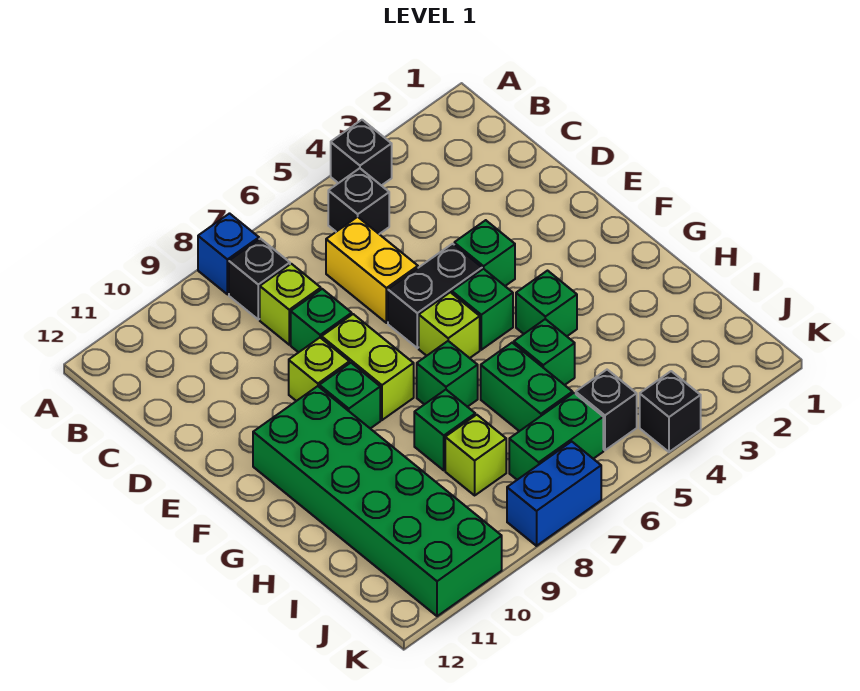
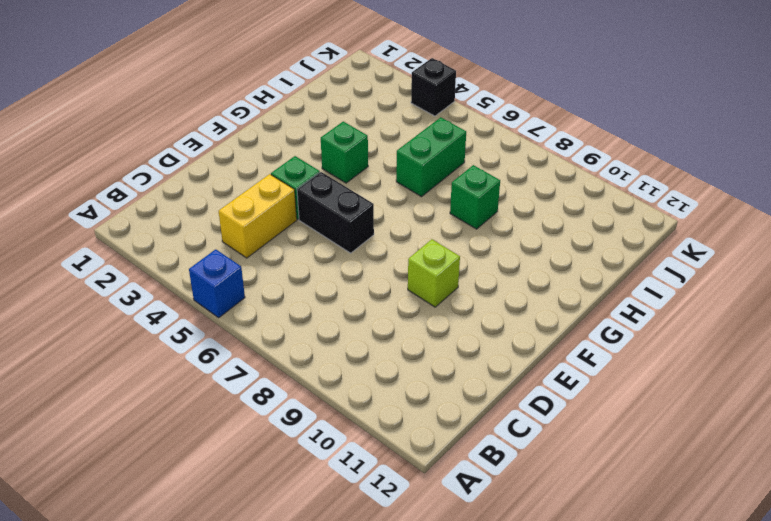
blue 1x1 brick [189,249,245,318] -> blue 1x1 brick moved to [198,214,259,294]
yellow 1x2 brick [219,174,297,258] -> yellow 1x2 brick moved to [326,217,418,323]
none -> black 1x1 brick [331,120,392,186]
none -> black 1x1 brick [328,168,389,234]
none -> black 1x1 brick [229,239,290,319]

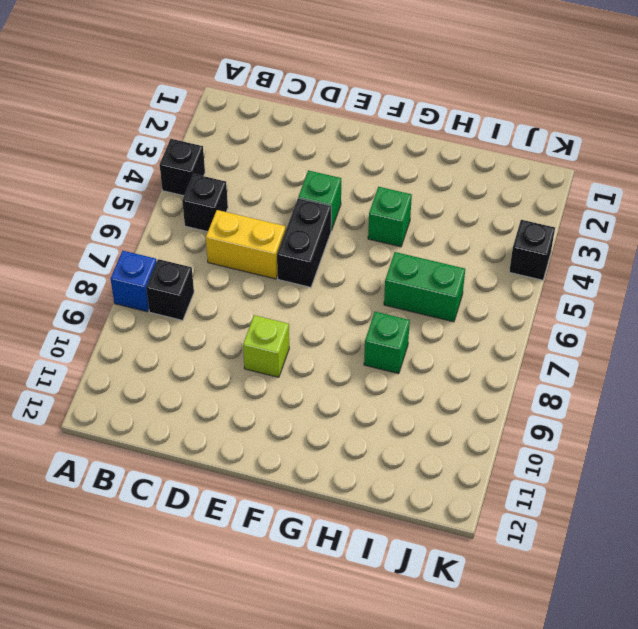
none -> lime 1x1 brick [260,264,321,345]
none -> green 1x1 brick [291,289,352,352]
none -> lime 1x2 brick [322,314,414,420]

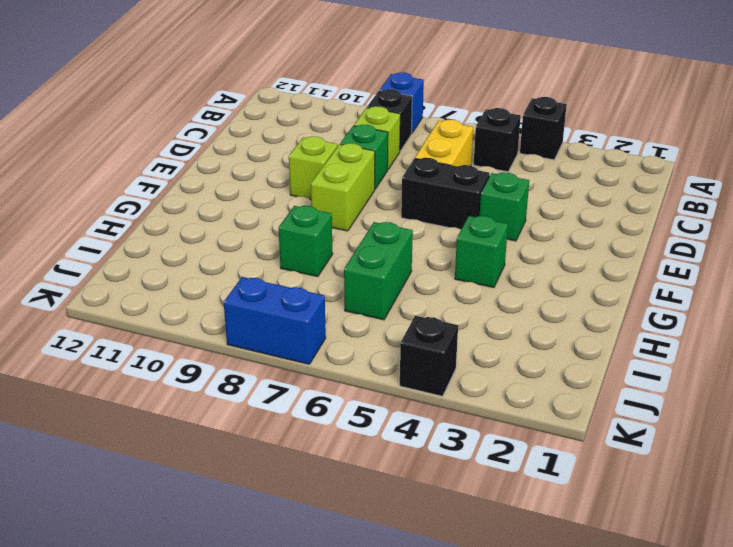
none -> green 1x1 brick [452,269,513,350]
none -> lime 1x1 brick [419,292,480,358]
none -> green 1x1 brick [319,363,380,429]

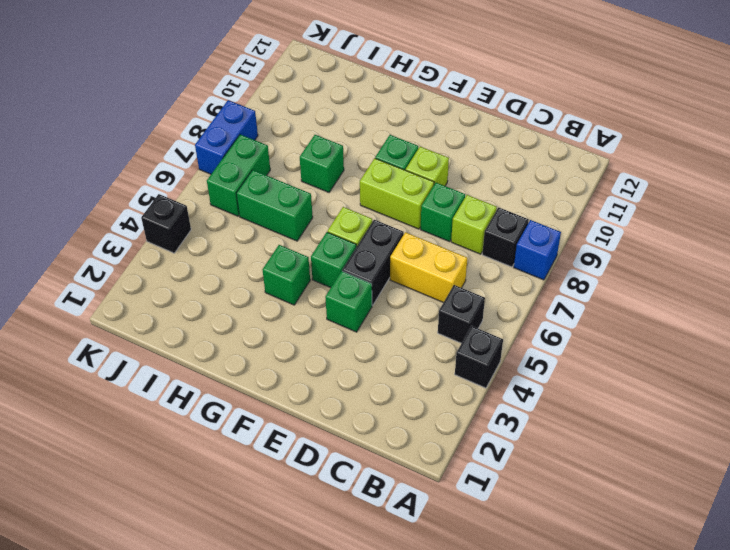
none -> green 2x6 brick [253,386,502,616]
none -> green 1x1 brick [417,341,478,407]
none -> green 1x1 brick [514,319,575,385]

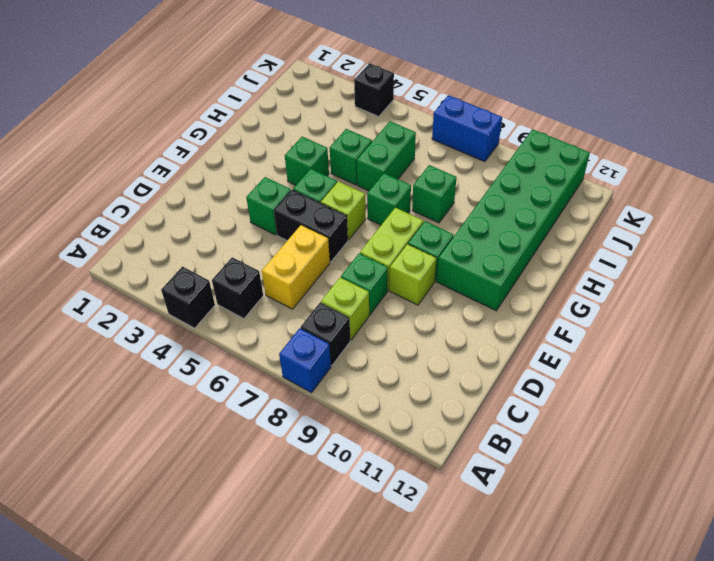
none -> lime 1x1 brick [445,415,506,495]
none -> black 1x1 brick [576,370,637,450]
none -> green 1x2 brick [509,393,603,480]

